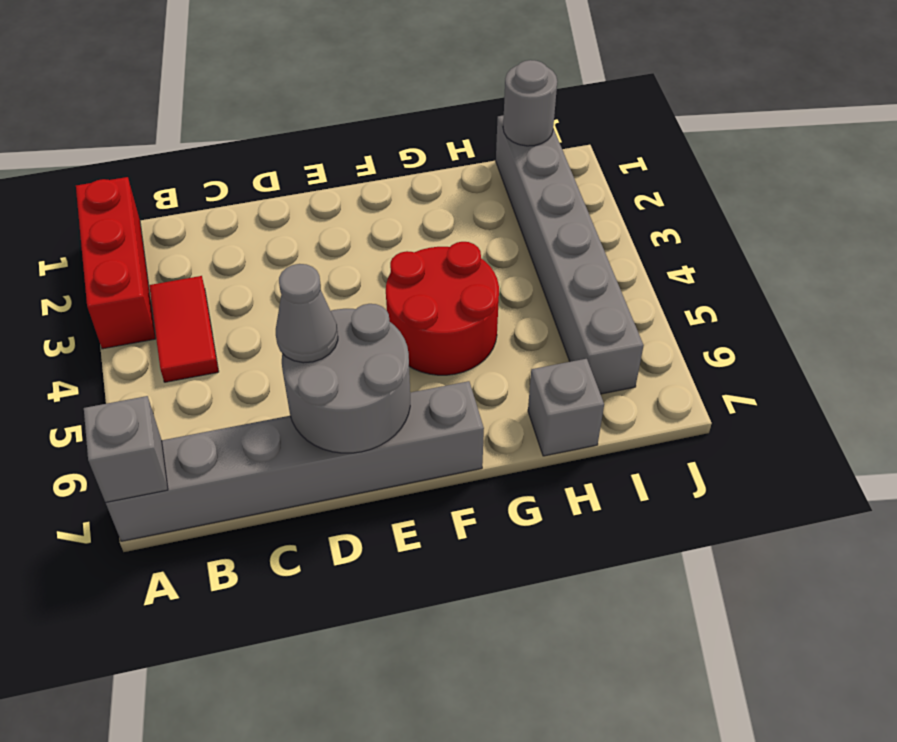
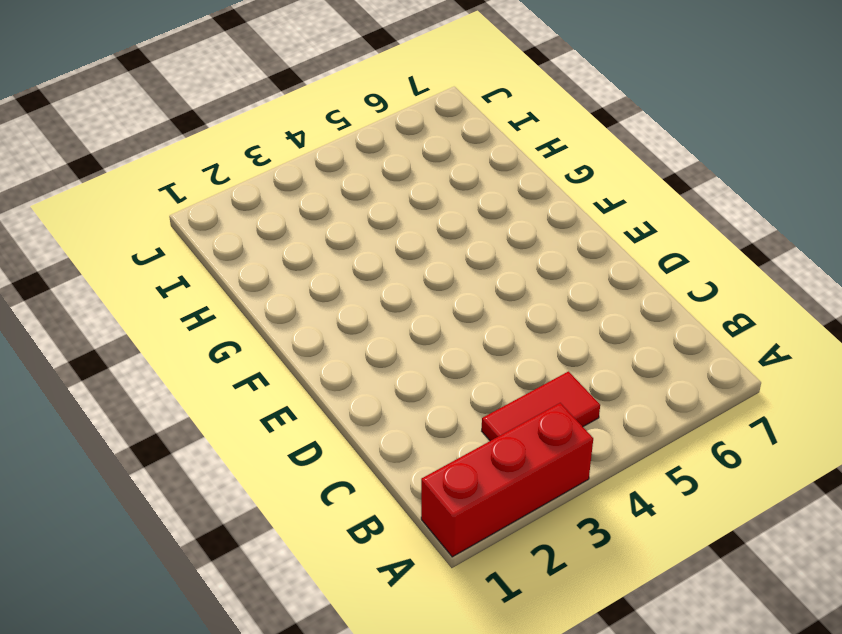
none -> grey 1x6 brick [106,381,484,541]
none -> red 2x2 round brick [386,242,499,375]

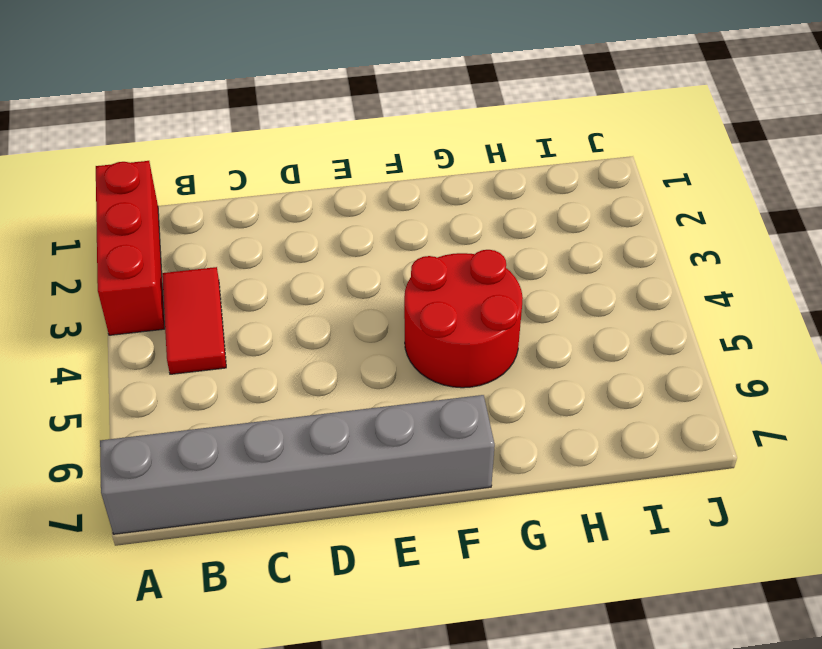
none -> grey 1x1 brick [528,359,604,456]
none -> grey 1x6 brick [496,115,644,394]

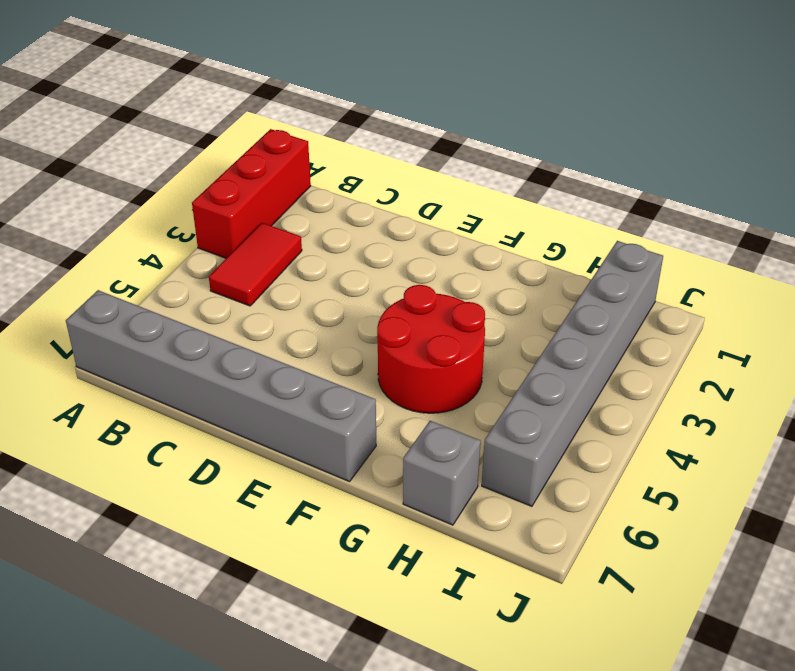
none -> grey 1x1 brick [84,396,168,502]
none -> grey 2x2 round brick [282,304,410,453]

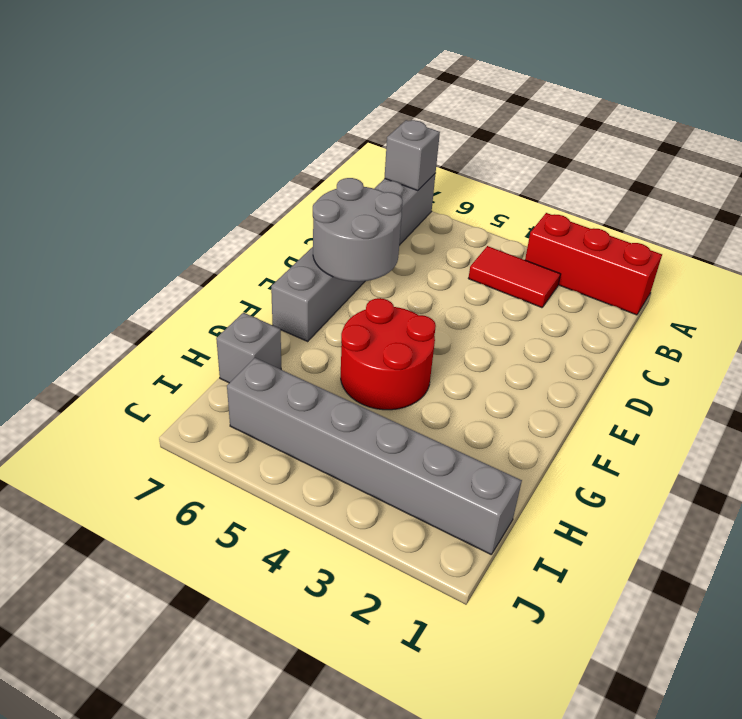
none -> grey 1x1 round brick [503,60,557,146]
none -> grey 1x1 cone [276,264,338,363]

